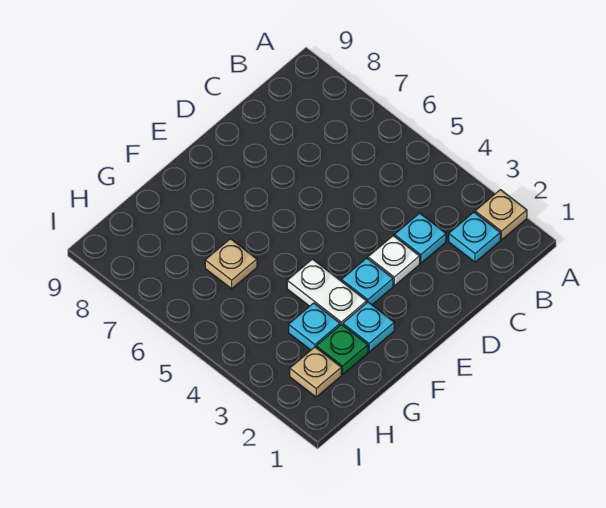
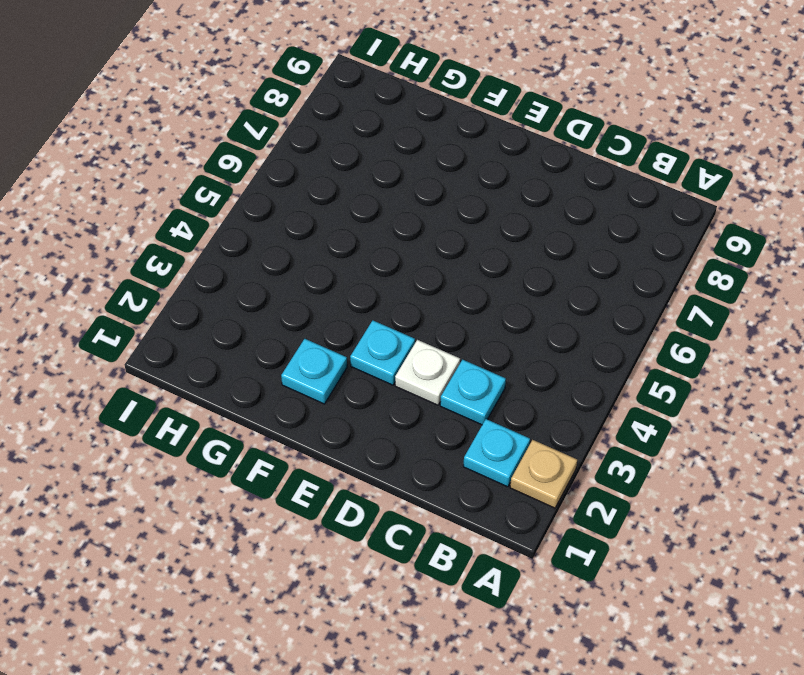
none -> white 1x2 plate [287,259,367,325]
none -> green 1x1 plate [316,324,368,374]

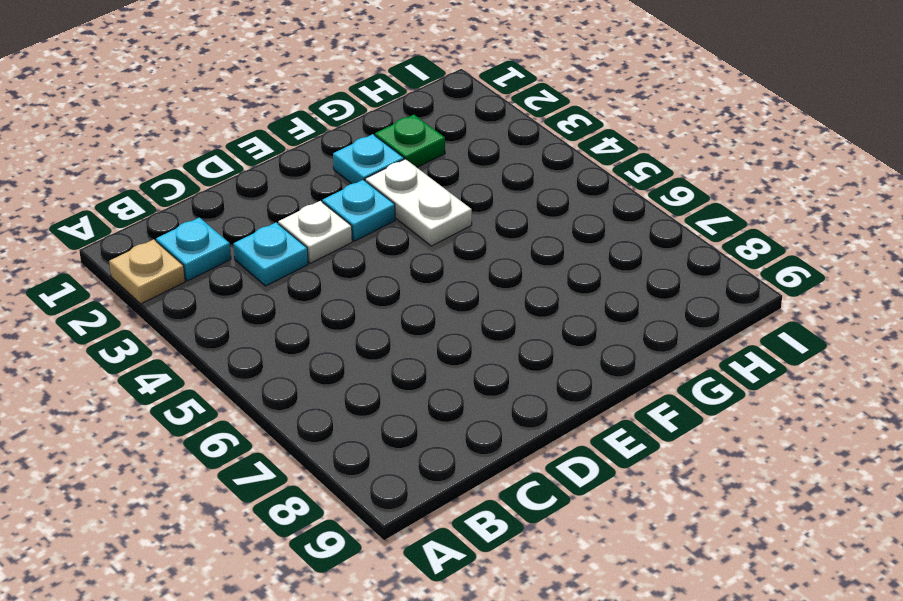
none -> cyan 1x1 plate [289,303,340,350]
none -> tan 1x1 plate [205,239,257,289]

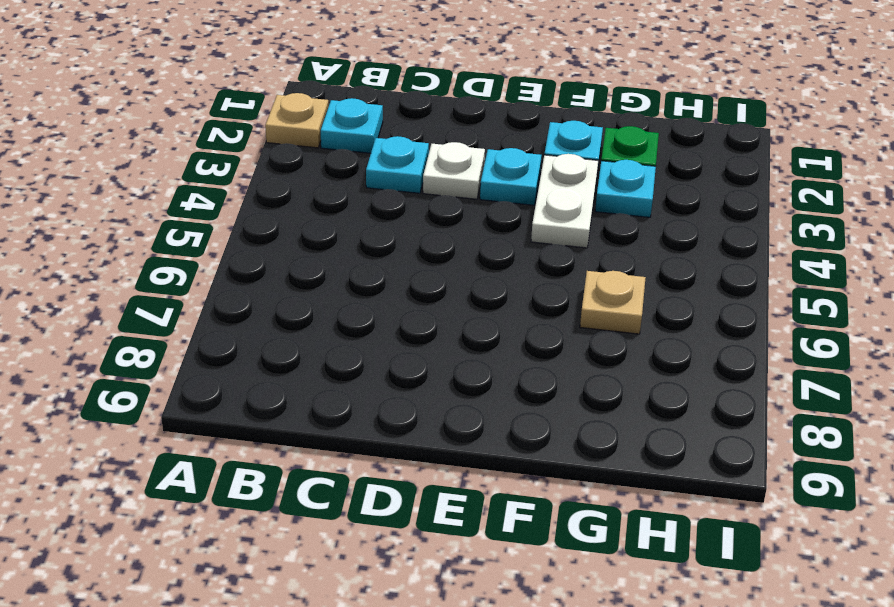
none -> tan 1x1 plate [290,347,341,397]

